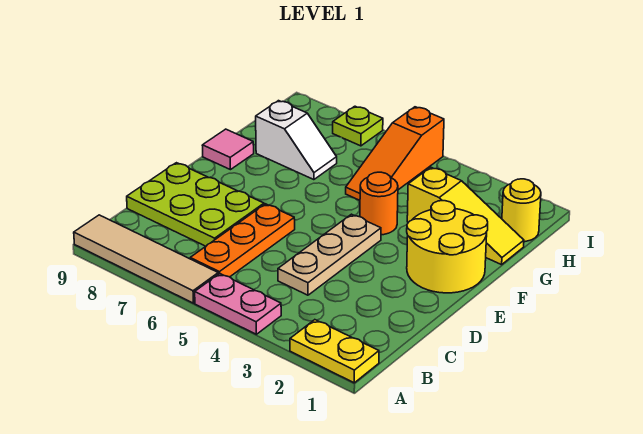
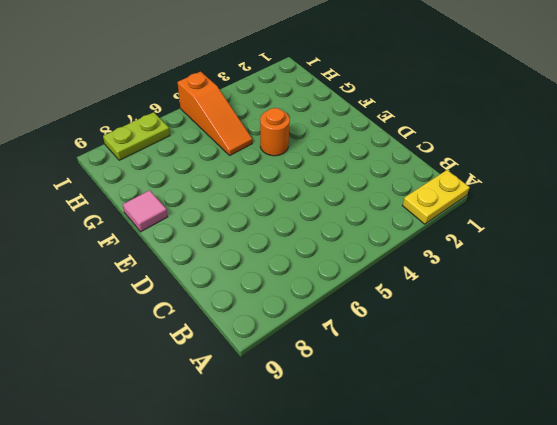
lime 1x2 plate [103,112,170,160] -> lime 1x1 plate [333,106,383,146]
none -> pink 1x2 plate [195,273,281,334]
none -> tan 1x4 tile [74,215,218,303]
none -> orange 1x3 plate [190,204,295,277]

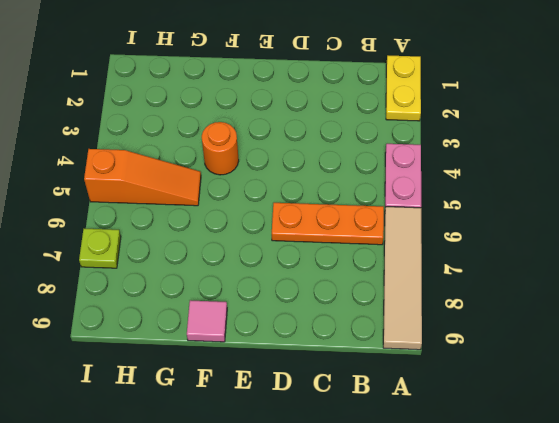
none -> tan 1x3 plate [278,214,381,295]
none -> lime 2x3 plate [127,163,264,246]
none -> yellow 2x2 round brick [407,201,488,293]

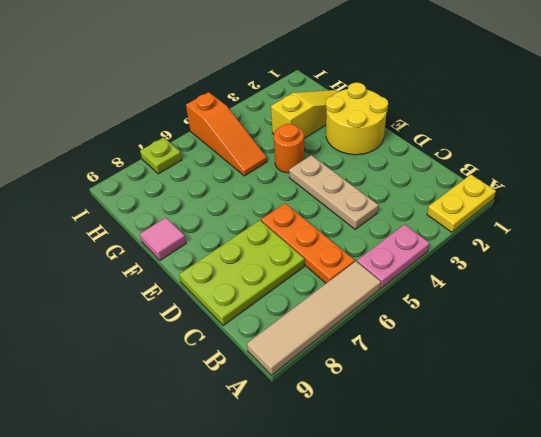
none -> white 1x2 slope [256,101,337,180]
none -> yellow 1x1 round brick [502,179,541,242]

